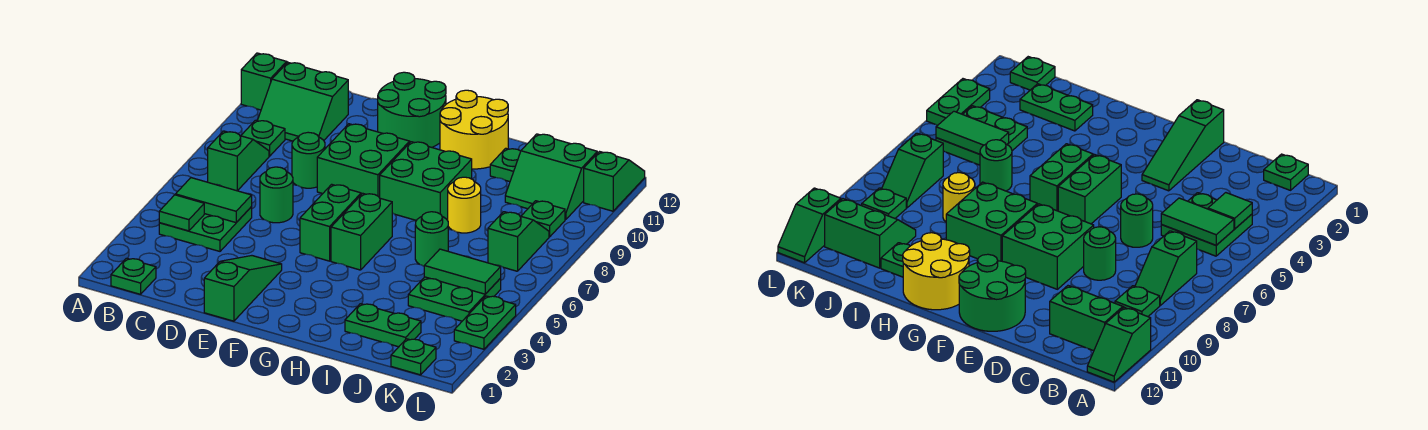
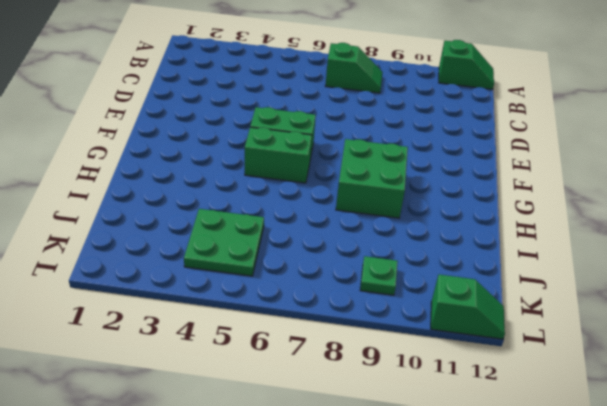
none -> green 1x1 plate [111,258,156,294]
none -> green 2x2 plate [159,207,252,251]
none -> green 1x1 plate [241,120,285,156]

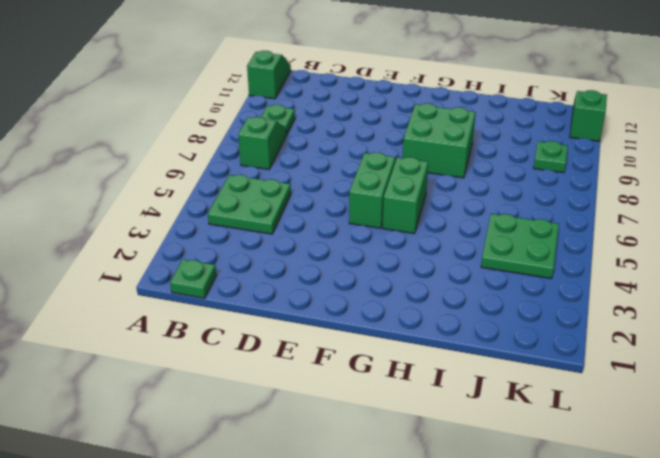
none -> green 2x2 slope [257,62,348,141]
none -> green 1x1 round brick [260,167,293,223]
none -> green 1x1 round brick [292,132,325,188]

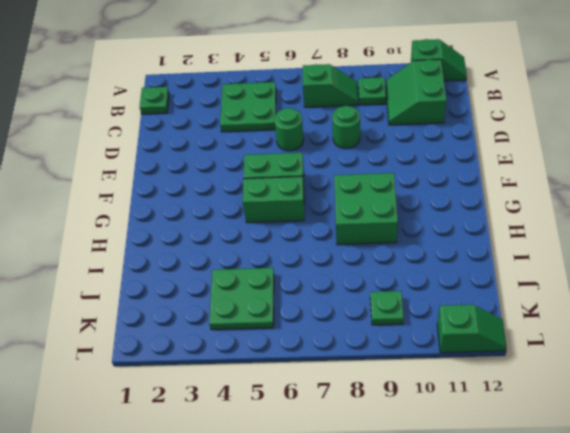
none -> green 1x3 slope [204,256,282,321]
none -> green 2x2 brick [317,124,410,198]
none -> green 2x2 round brick [378,72,446,147]

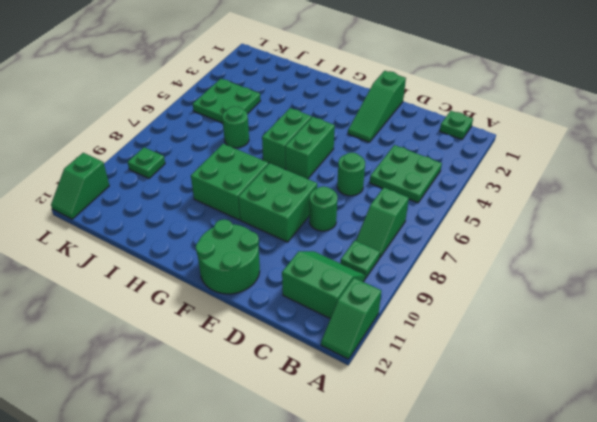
none -> yellow 2x2 round brick [440,90,508,169]
none -> green 1x2 plate [345,304,421,347]
none -> yellow 1x1 round brick [448,177,481,233]

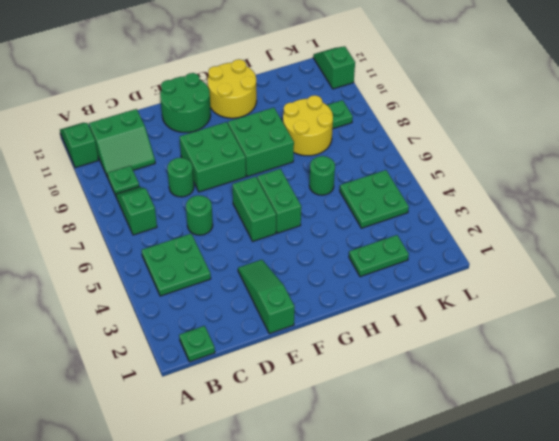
yellow 2x2 round brick [283,95,333,156] -> yellow 1x1 round brick [448,177,481,233]
none -> green 1x1 plate [490,148,521,182]
none -> green 2x2 slope [505,134,597,220]
none -> green 1x1 plate [391,339,436,375]

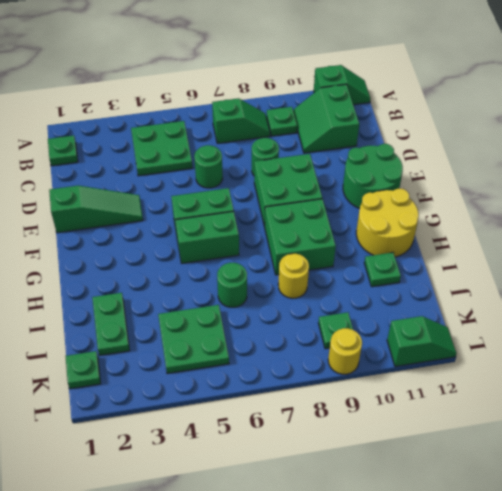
yellow 1x1 round brick [328,328,362,374] -> none
none -> green 2x2 slope [505,134,597,220]
none -> green 1x2 slope [488,212,549,271]
none -> green 1x2 plate [454,296,516,349]

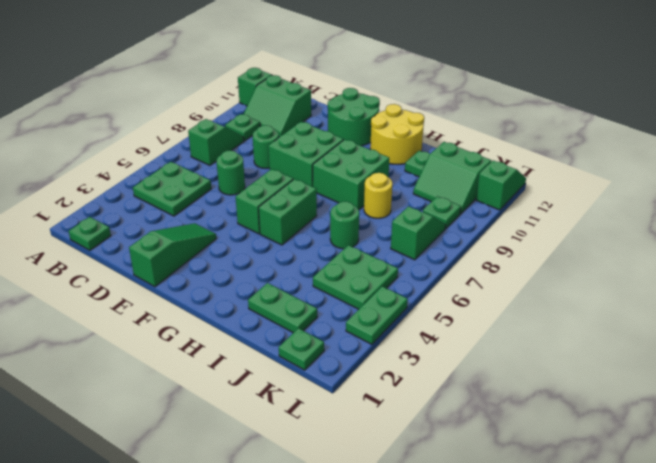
none -> green 1x1 tile [159,195,204,231]
none -> green 1x2 tile [175,178,252,223]
none -> green 1x2 tile [424,249,501,294]

